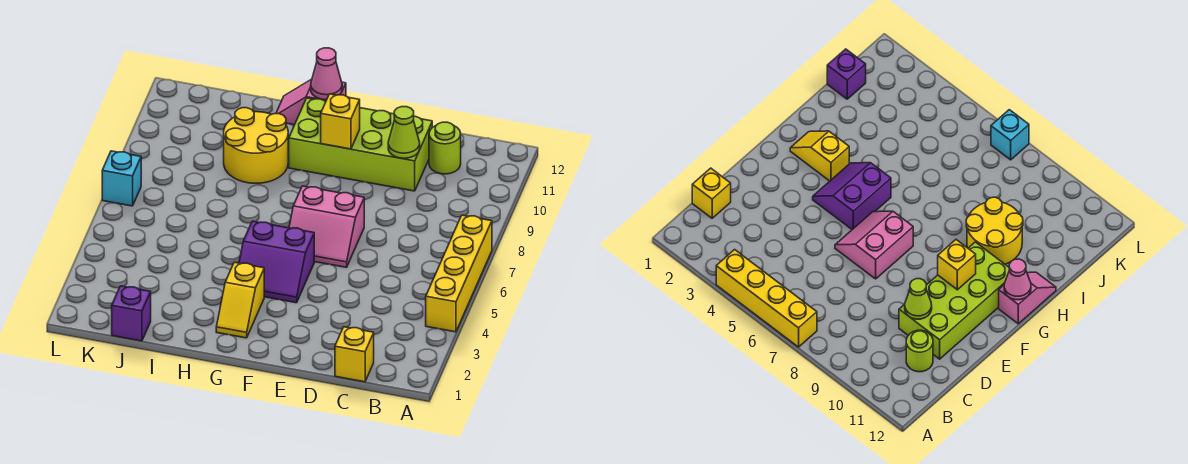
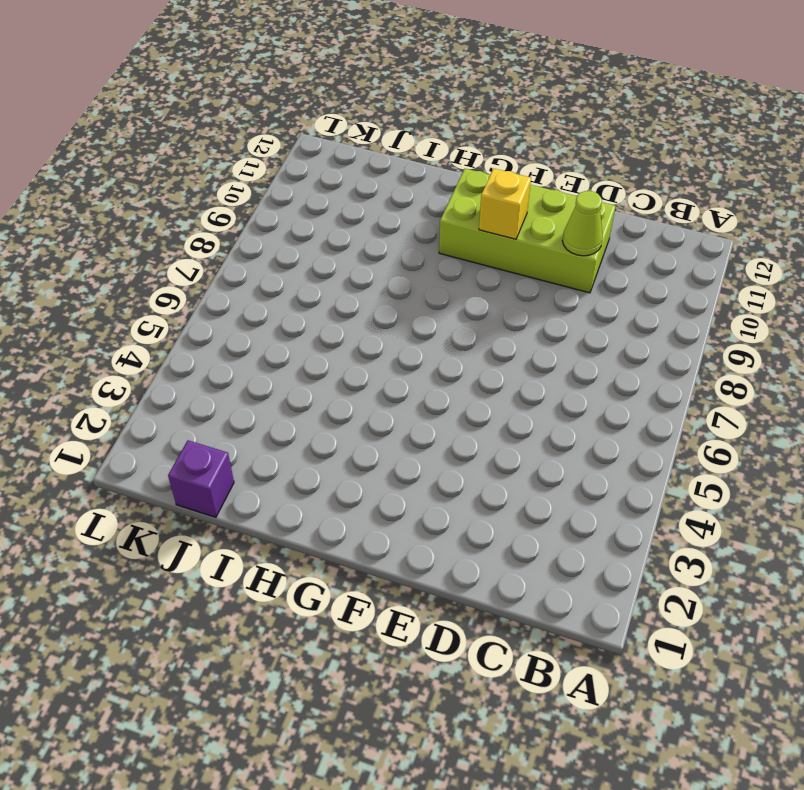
none -> yellow 1x4 brick [426,215,492,332]
none -> yellow 1x1 brick [335,327,374,382]
none -> lime 1x1 round brick [429,122,461,174]

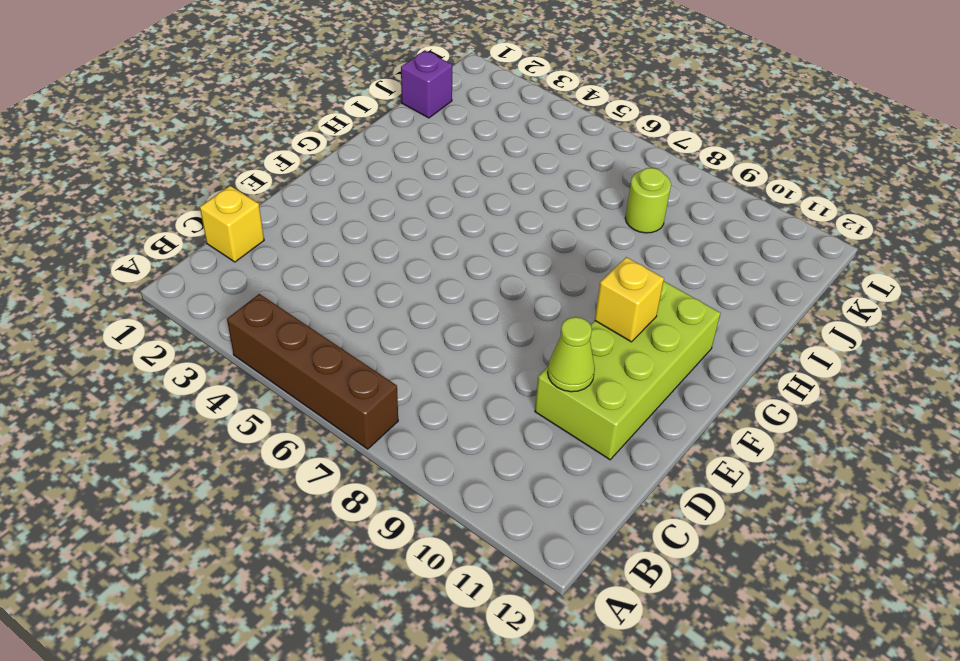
brown 1x4 brick [227,294,398,449] -> yellow 1x4 brick [426,215,492,332]
lime 1x1 round brick [625,168,671,233] -> lime 1x1 round brick moved to [429,122,461,174]
none -> pink 2x2 slope [289,186,364,267]
none -> purple 2x2 slope [239,221,314,303]
none -> yellow 1x2 slope [216,262,264,338]

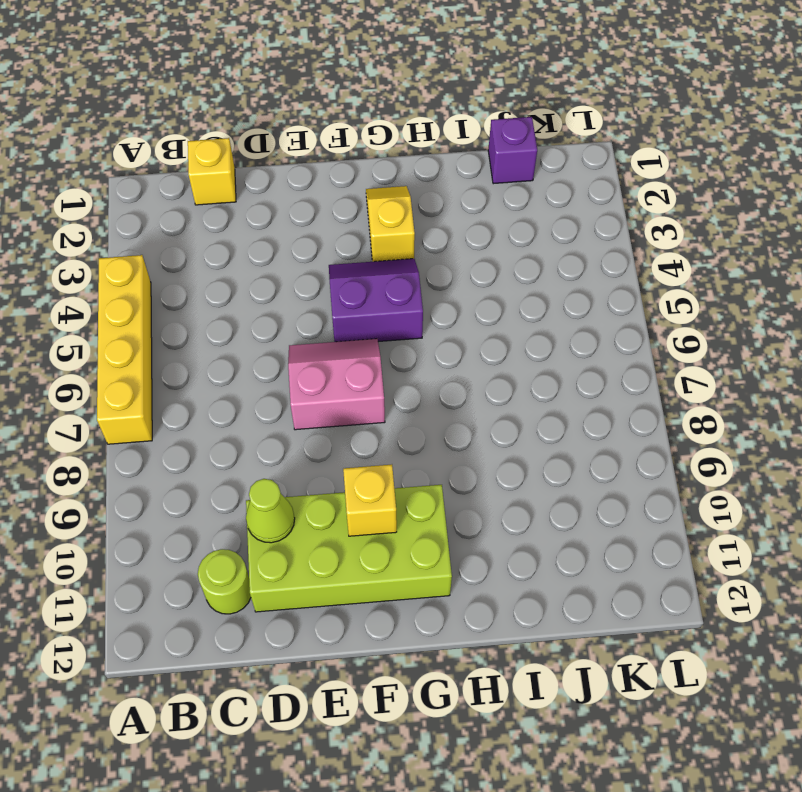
none -> pink 1x2 slope [276,79,346,125]
none -> yellow 2x2 round brick [224,108,288,183]
none -> cyan 1x1 brick [102,151,141,206]

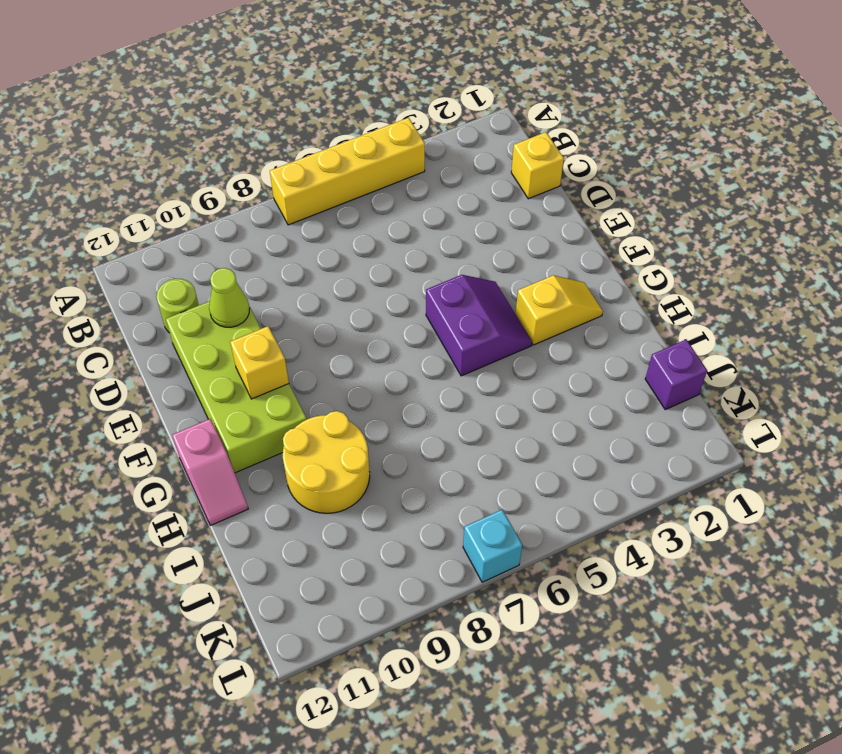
none -> pink 2x2 slope [289,186,364,267]
none -> pink 1x1 cone [311,48,342,100]

